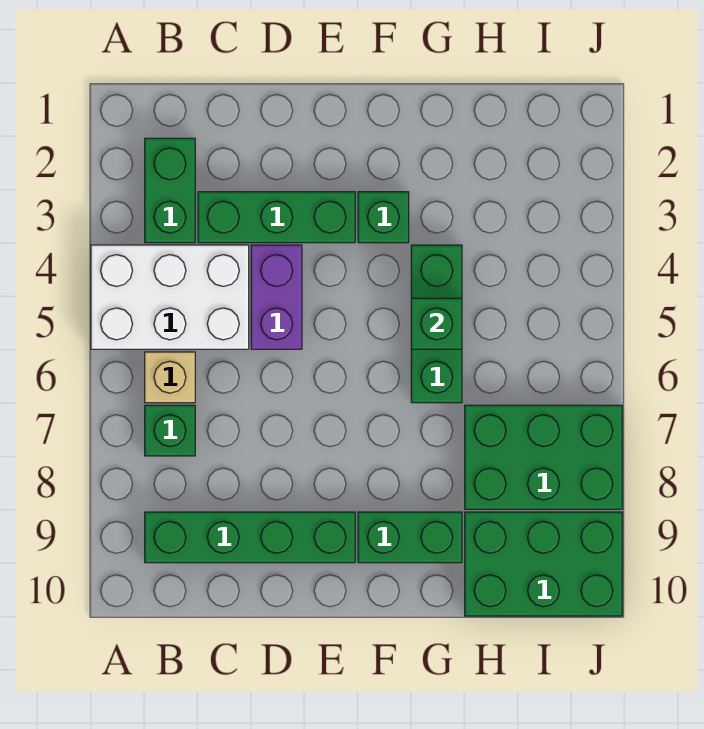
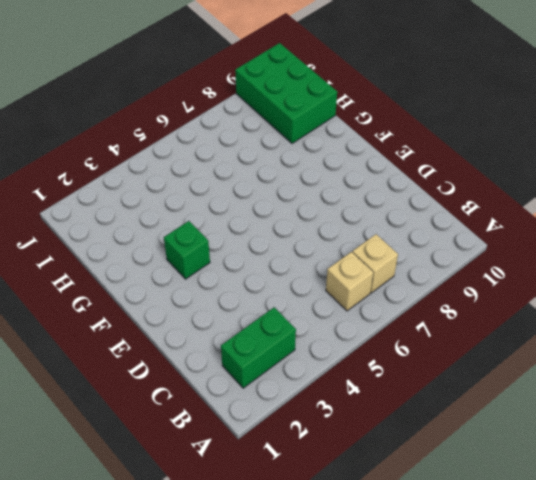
tan 1x1 brick [352,234,398,293] -> green 1x1 brick [145,405,195,456]
none -> white 2x3 brick [91,245,249,349]
none -> green 1x4 brick [145,512,355,563]
none -> green 1x3 brick [198,192,355,243]

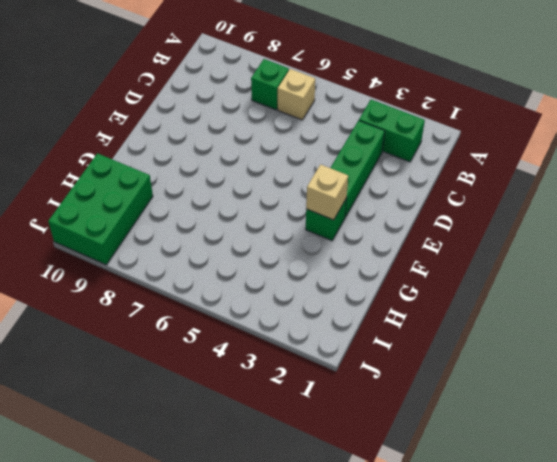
tan 1x1 brick [306,165,348,220] -> none
none -> white 2x3 brick [91,245,249,349]
none -> green 1x4 brick [145,512,355,563]
none -> purple 1x2 brick [251,245,302,349]

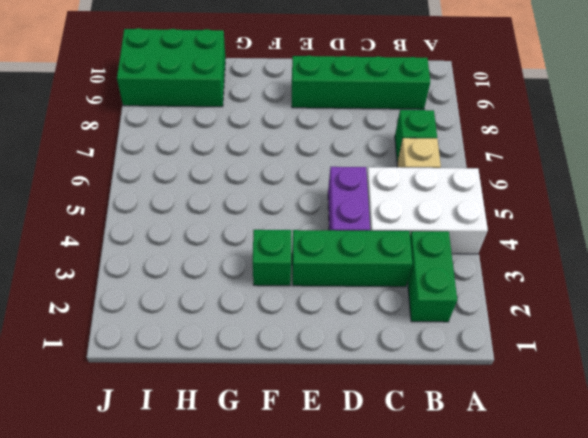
none -> green 1x2 brick [358,512,462,563]
none -> green 1x3 brick [411,245,462,403]
none -> green 2x3 brick [465,405,622,509]

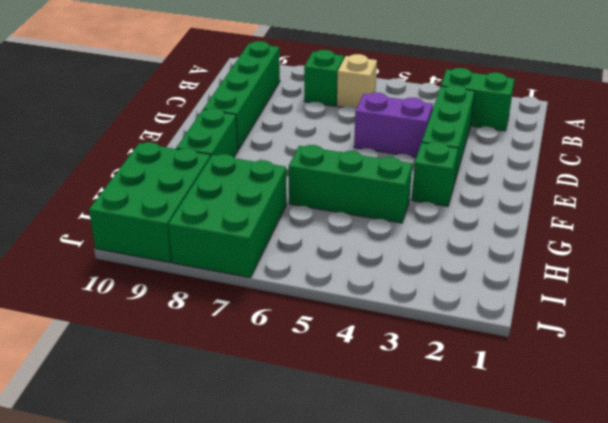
none -> white 2x3 brick [91,245,249,349]
none -> green 1x1 brick [411,298,462,349]

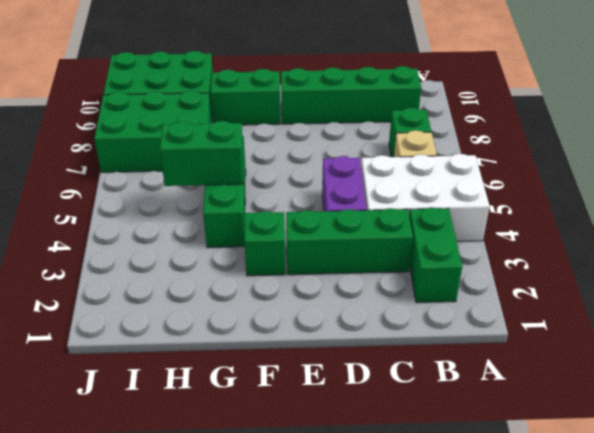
green 1x2 brick [160,121,243,186] -> green 1x1 brick [411,298,462,349]

